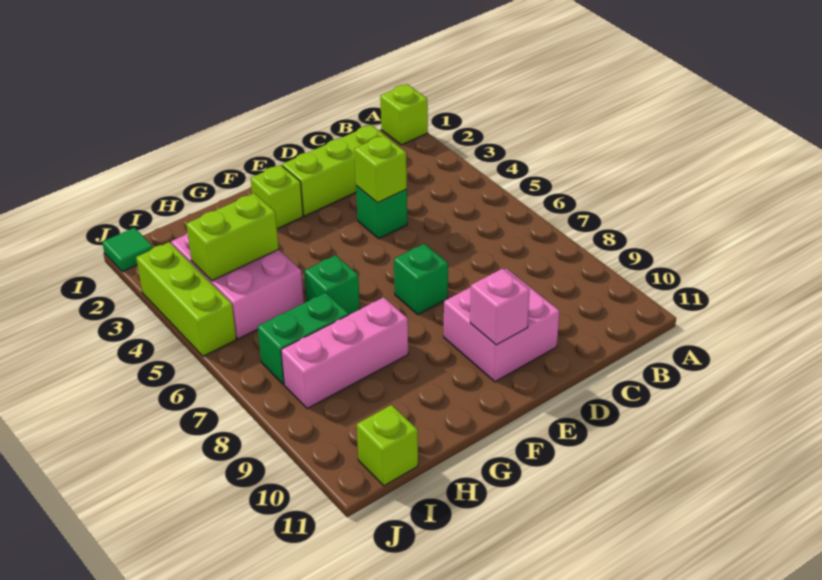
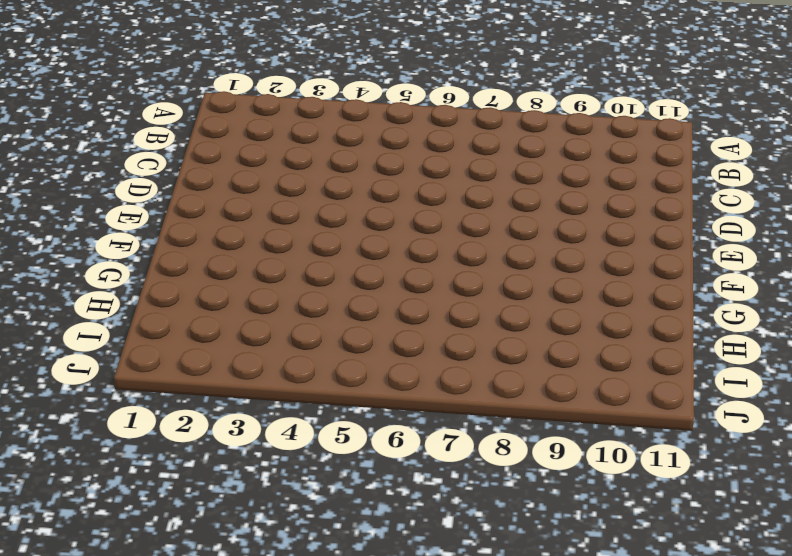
none -> lime 1x1 brick [380,84,428,145]
none -> lime 1x3 brick [282,125,391,216]
none -> green 1x1 brick [356,186,407,238]

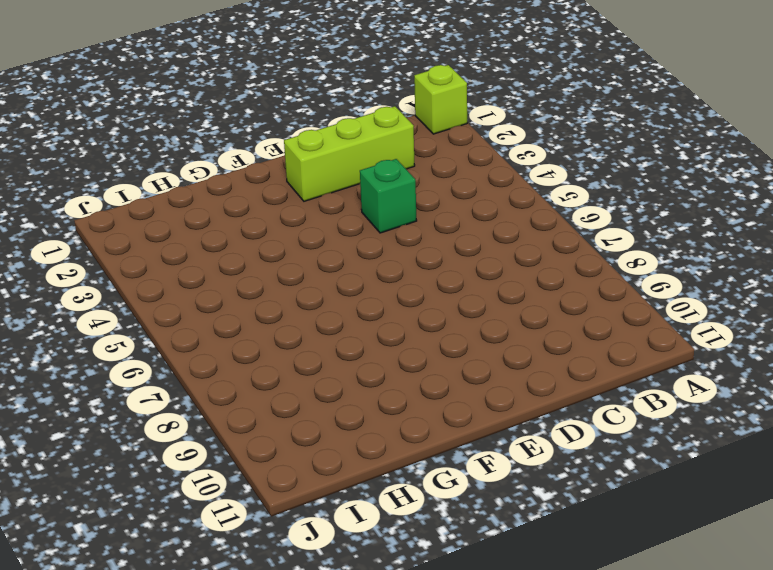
none -> pink 2x2 brick [444,269,560,382]
none -> green 1x1 brick [394,244,448,314]
none -> lime 1x1 brick [250,165,303,229]

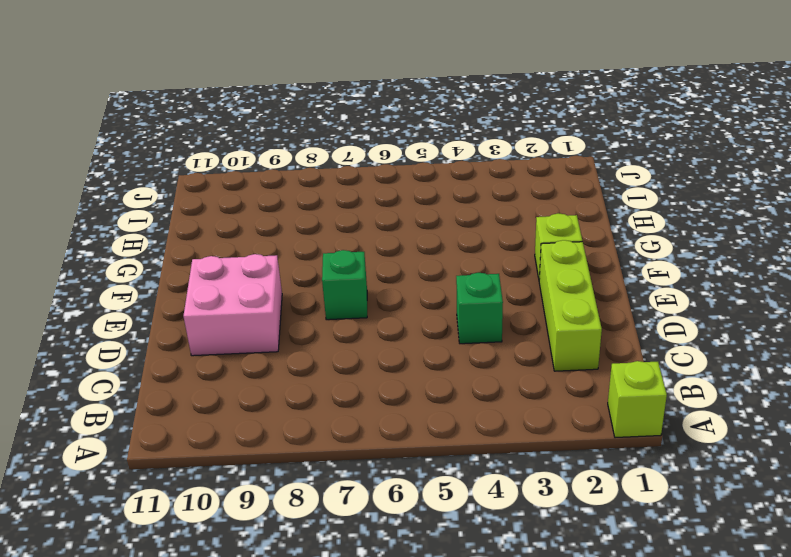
none -> green 1x1 brick [304,255,360,315]
none -> pink 1x3 brick [281,297,408,409]
none -> pink 2x3 brick [171,233,304,339]

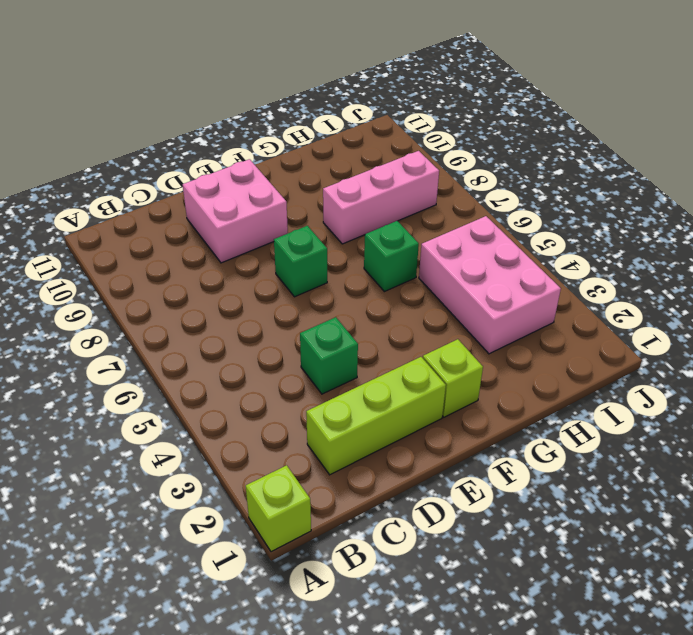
none -> green 1x2 brick [258,293,349,384]
none -> lime 1x1 brick [357,405,418,486]
none -> green 1x1 tile [102,228,153,272]

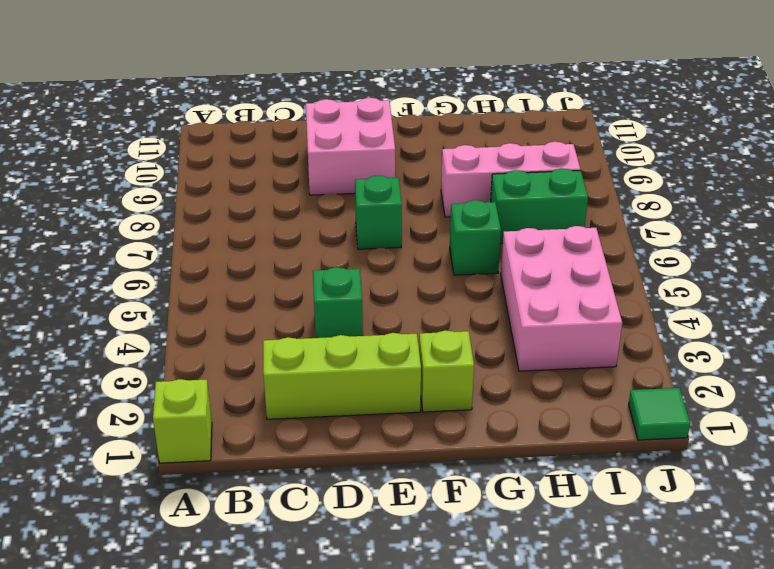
none -> lime 1x1 brick [357,405,418,486]
none -> lime 1x3 brick [136,242,236,356]
none -> lime 1x1 brick [354,135,407,203]

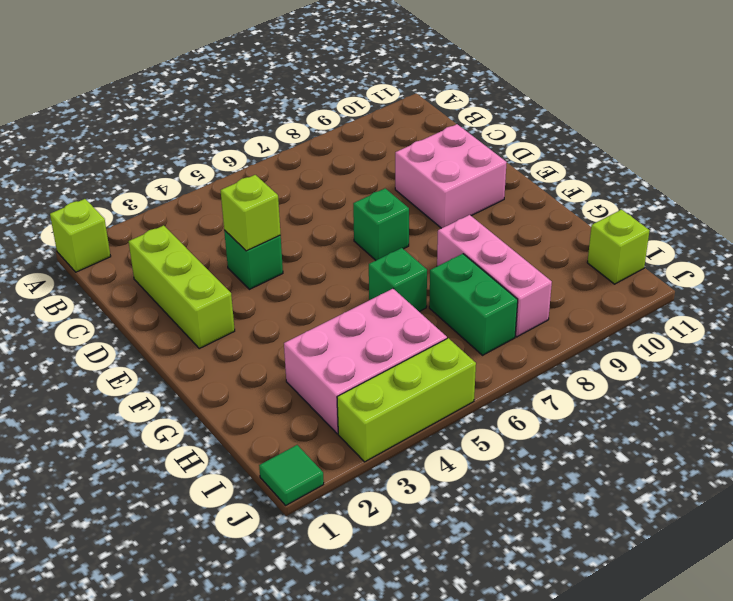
none -> lime 1x1 brick [250,165,303,229]
none -> pink 1x1 brick [470,269,529,345]
none -> lime 1x2 brick [186,193,279,281]

